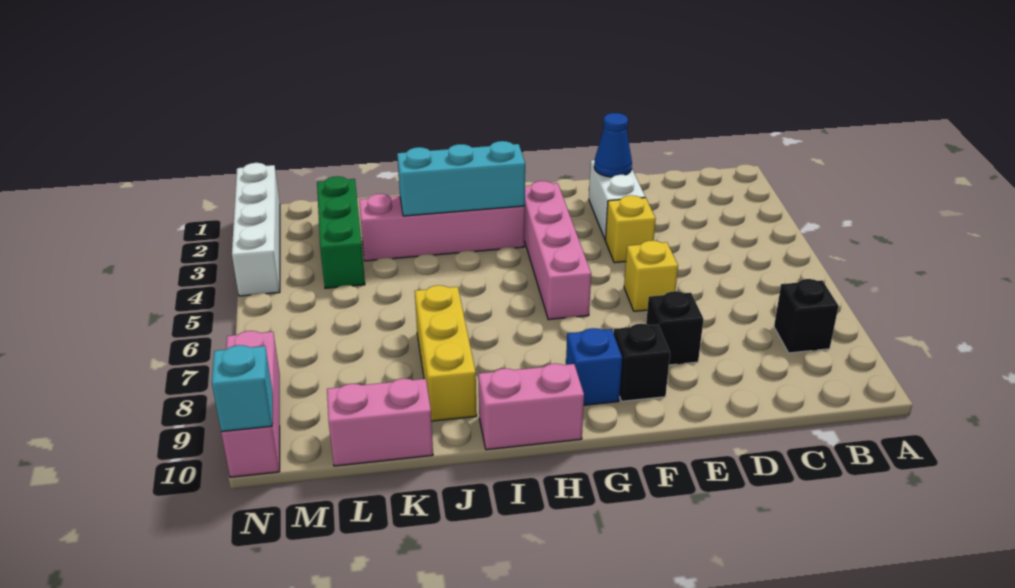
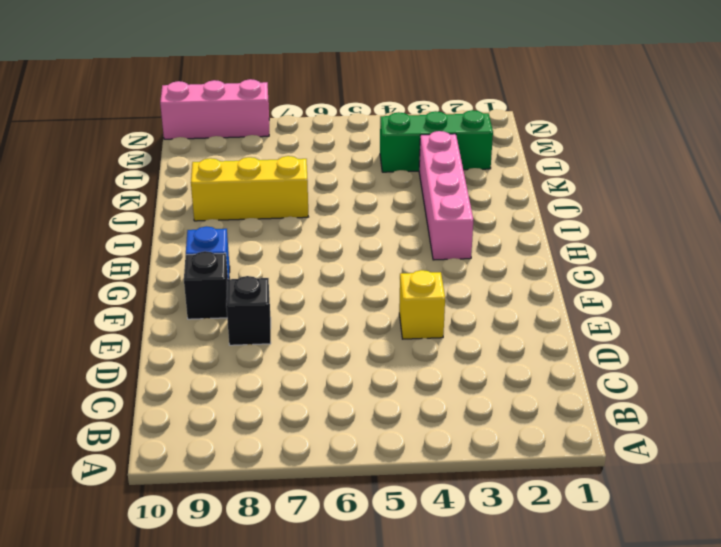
none -> black 1x1 brick [774,279,839,353]
none -> white 1x2 brick [589,160,645,240]
none -> yellow 1x1 brick [624,241,678,311]

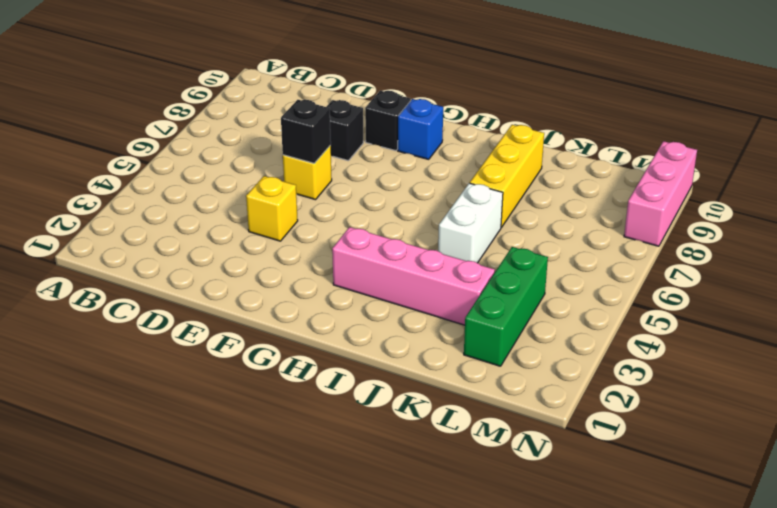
black 1x1 brick [281,100,331,163] -> black 1x1 brick moved to [774,279,839,353]
white 1x2 brick [438,183,503,263] -> white 1x2 brick moved to [589,160,645,240]
none -> pink 1x4 brick [524,181,591,320]
none -> pink 1x2 brick [478,363,584,450]
none -> pink 1x2 brick [327,378,433,466]

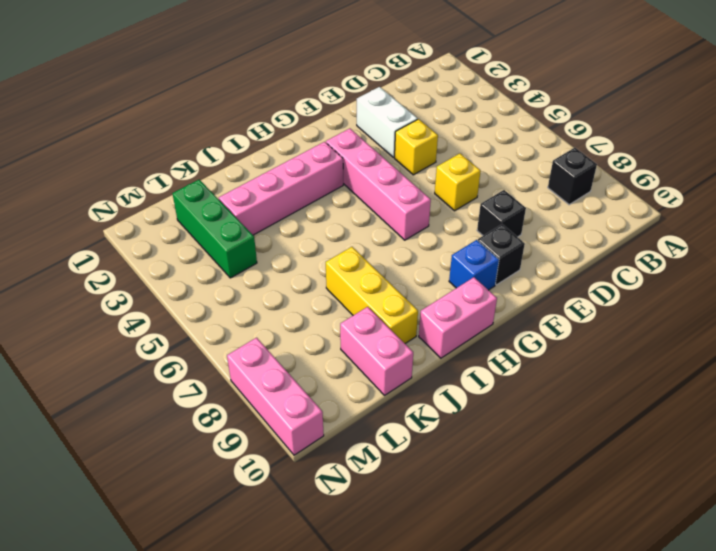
pink 1x2 brick [340,307,413,395] -> pink 1x2 brick turned to [327,378,433,466]
none -> white 1x4 brick [232,163,280,296]
none -> blue 1x1 cone [594,113,632,177]
none -> cyan 1x3 brick [397,141,525,216]

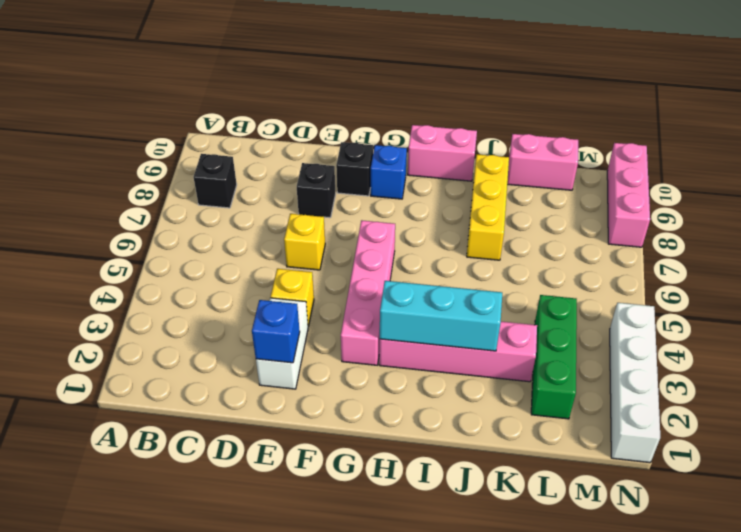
blue 1x1 brick [252,300,300,363] -> blue 1x1 cone [594,113,632,177]
none -> cyan 1x1 brick [212,345,273,432]

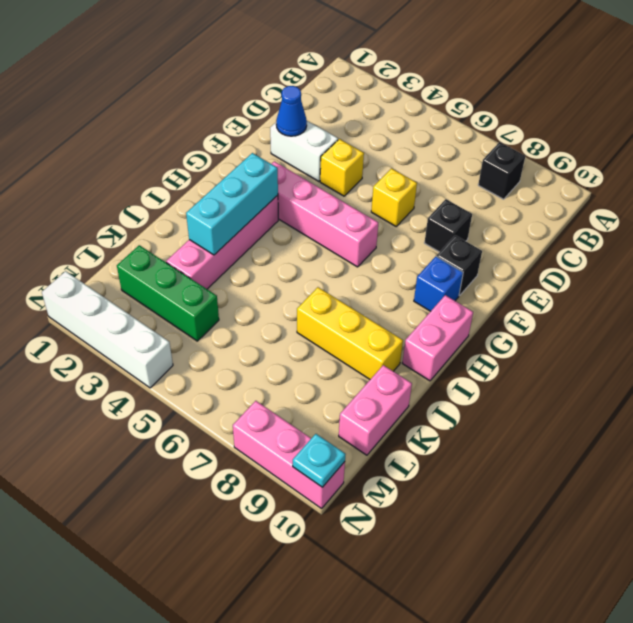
cyan 1x1 plate [293,434,346,487] -> cyan 1x1 brick [212,345,273,432]

